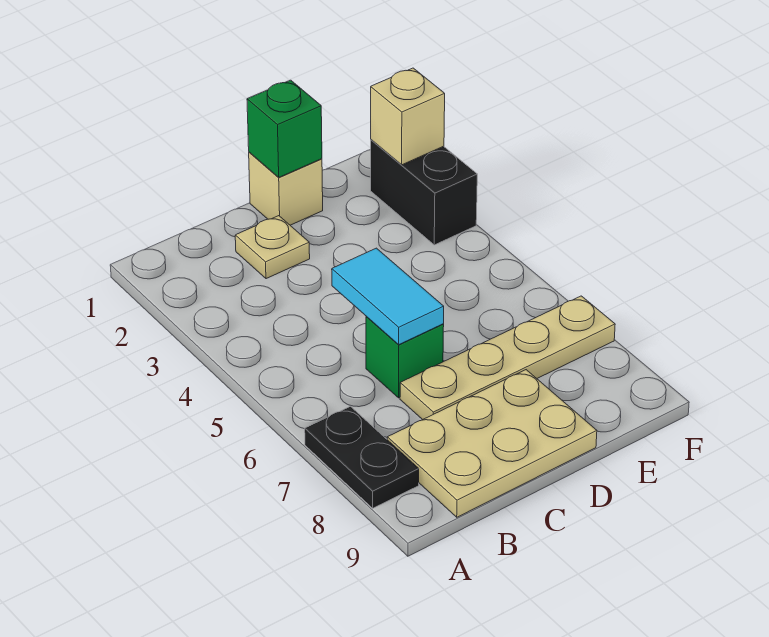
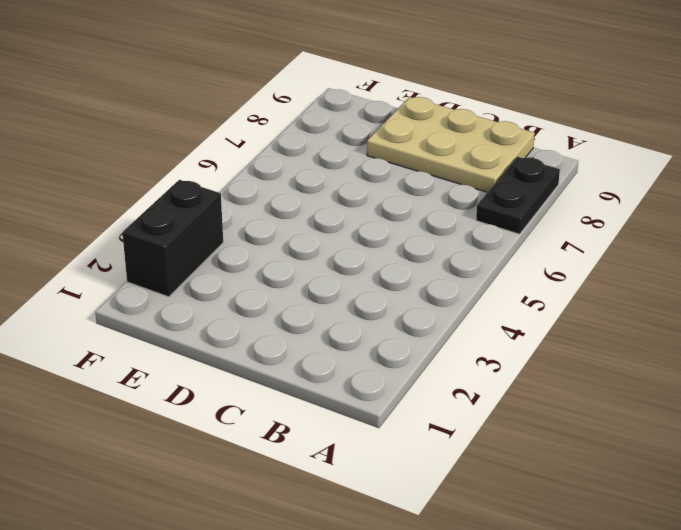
none -> tan 1x1 plate [235,216,310,279]
none -> green 1x1 brick [366,316,444,398]

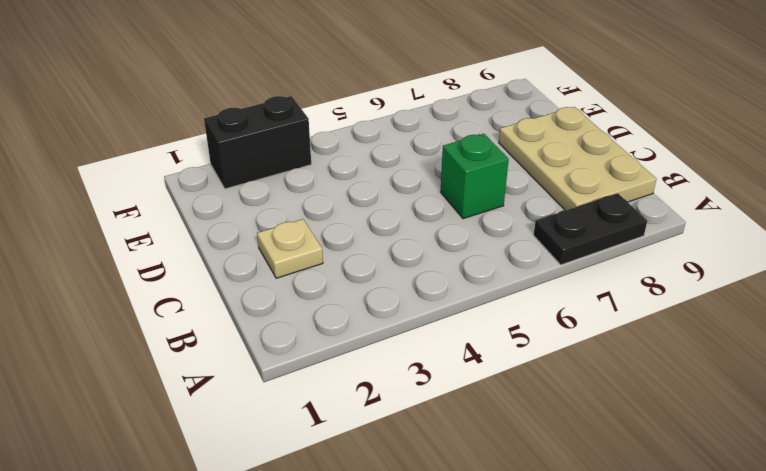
none -> tan 1x4 plate [400,296,615,420]
none -> tan 1x1 brick [249,152,323,225]

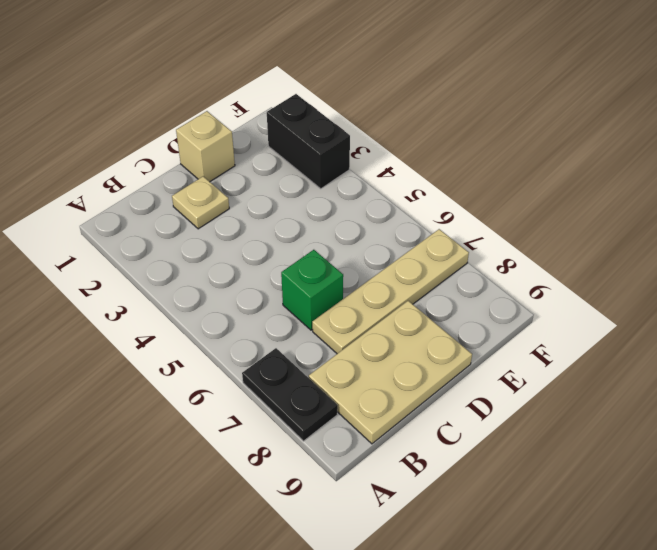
none -> cyan 1x2 tile [332,248,444,344]
none -> green 1x1 brick [247,80,322,177]

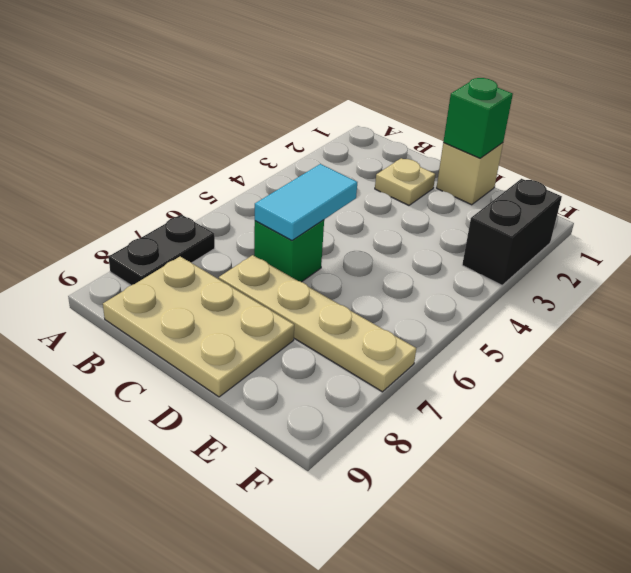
none -> tan 1x1 brick [371,68,445,165]

